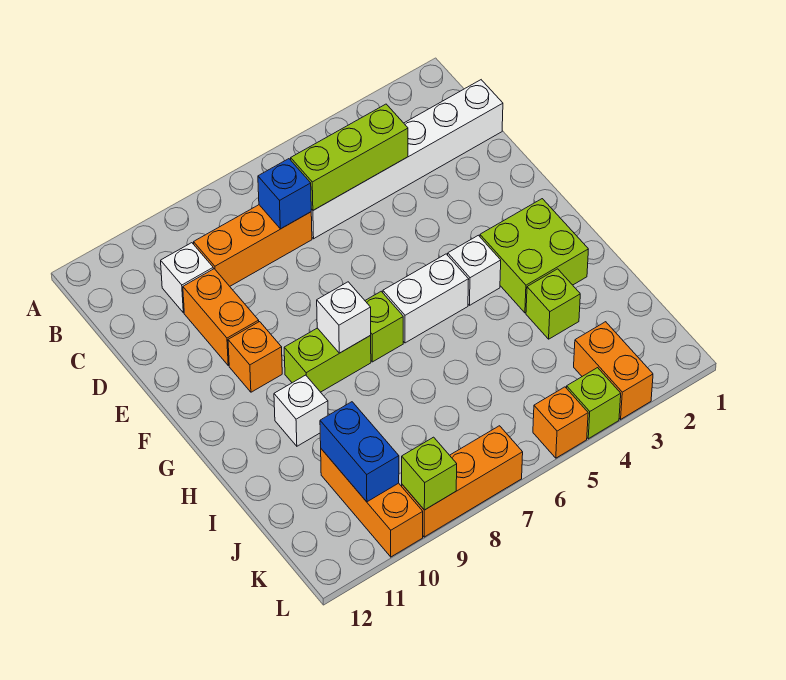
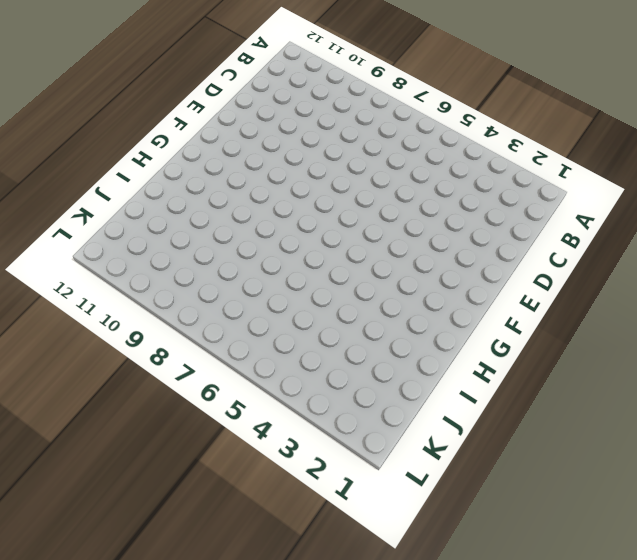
none -> white 1x6 brick [311,80,503,239]
none -> orange 1x3 brick [194,205,312,286]
none -> white 1x1 brick [161,243,213,313]

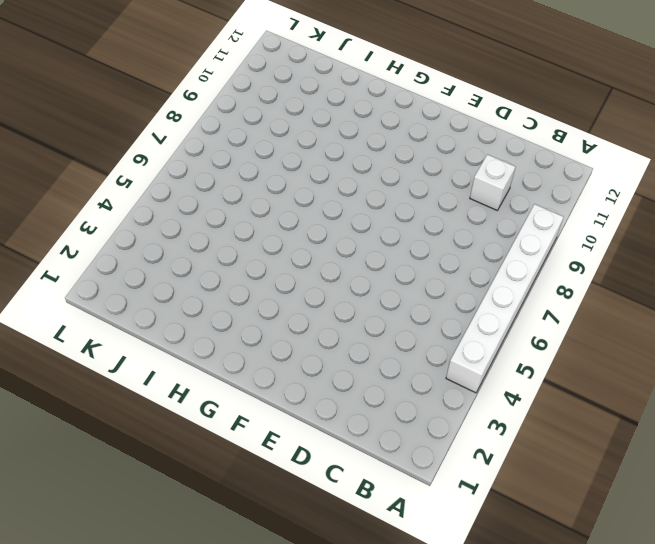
white 1x6 brick [446,204,563,393] -> white 1x6 brick moved to [311,80,503,239]
none -> orange 1x3 brick [194,205,312,286]
none -> orange 1x2 brick [183,269,259,365]
none -> orange 1x1 brick [228,322,282,392]

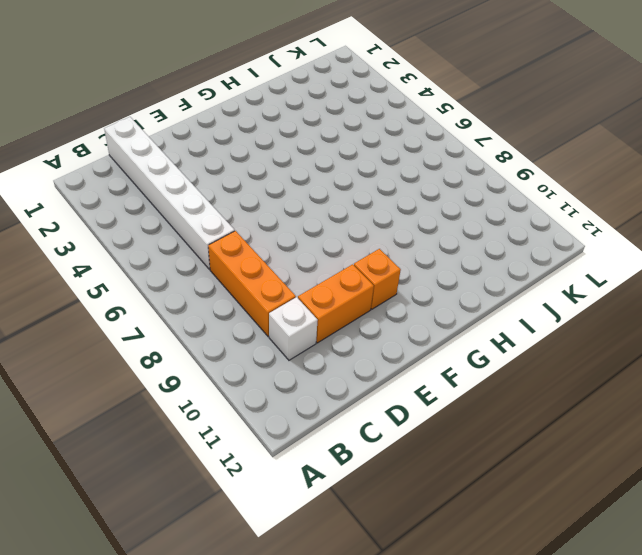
none -> lime 2x2 brick [480,199,588,313]
none -> white 1x1 brick [448,235,501,305]
none -> white 1x2 brick [383,254,469,343]

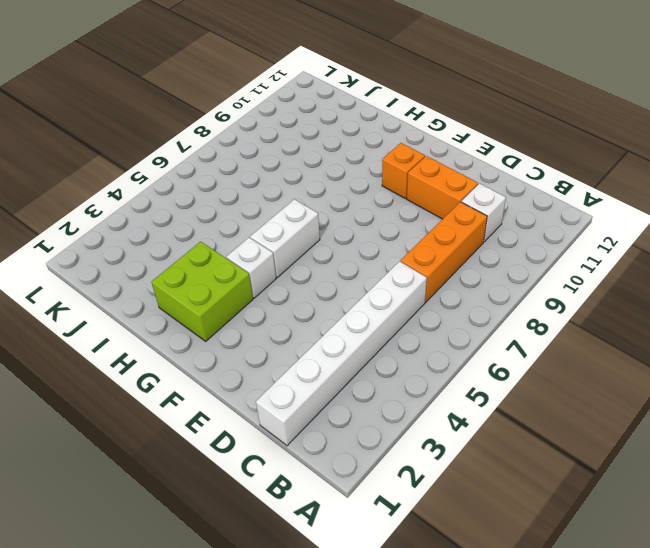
none -> lime 1x1 brick [365,291,403,362]
none -> lime 1x2 brick [284,328,371,392]
none -> white 1x1 brick [274,375,328,446]

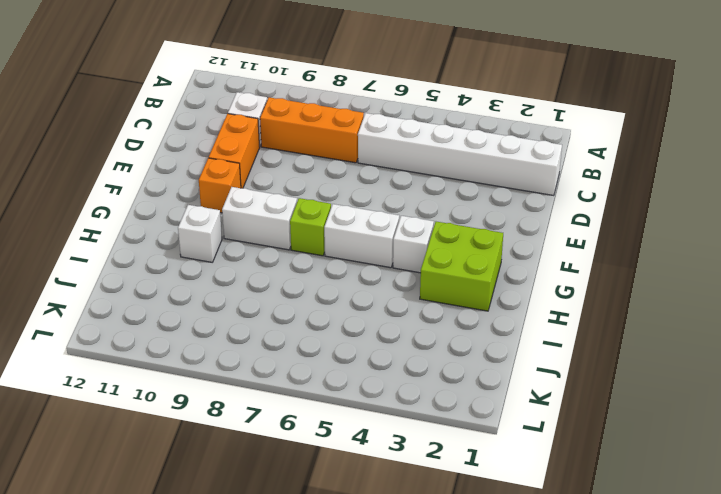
white 1x2 brick [222,187,297,250] -> lime 1x2 brick [284,328,371,392]
none -> lime 1x1 brick [526,269,580,339]
none -> orange 1x3 brick [321,449,423,557]
none -> orange 1x2 brick [574,322,653,419]

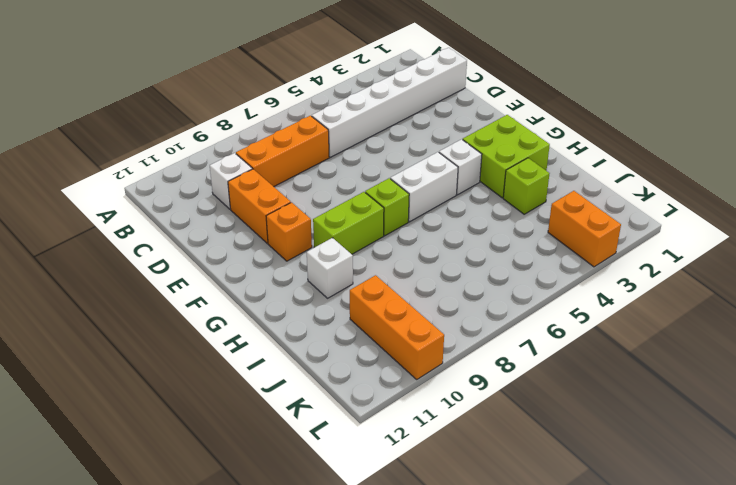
none -> lime 1x1 brick [567,368,621,439]
none -> orange 1x1 brick [533,387,588,458]
none -> orange 1x3 brick [402,426,523,537]

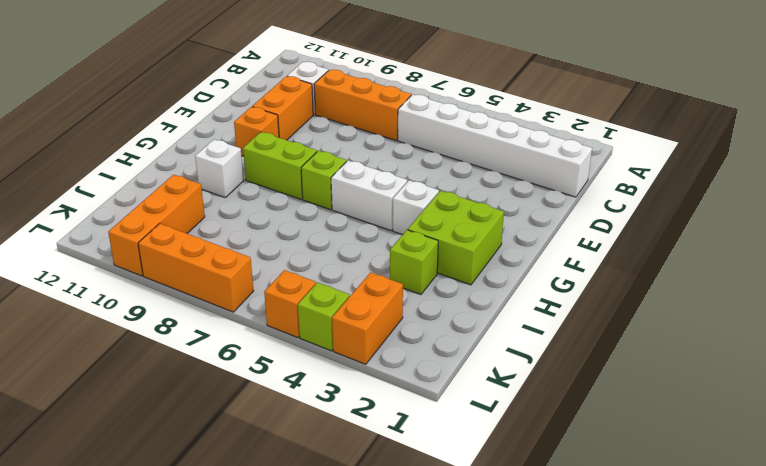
none -> lime 1x3 brick [291,104,408,210]
none -> blue 1x1 brick [258,159,311,229]
none -> white 1x1 brick [317,282,371,353]

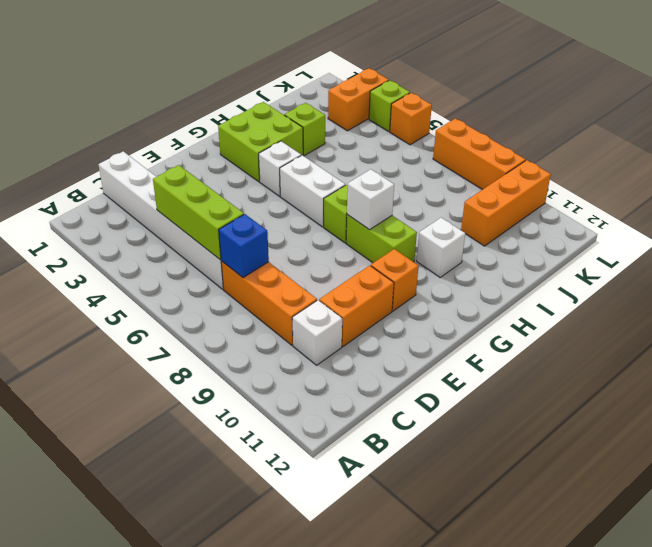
none -> blue 1x2 brick [320,402,399,502]
none -> lime 1x1 brick [402,437,457,510]

